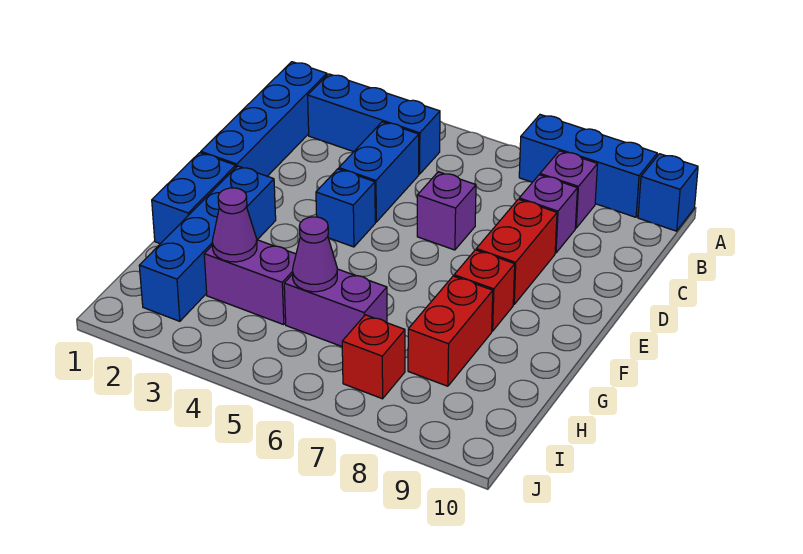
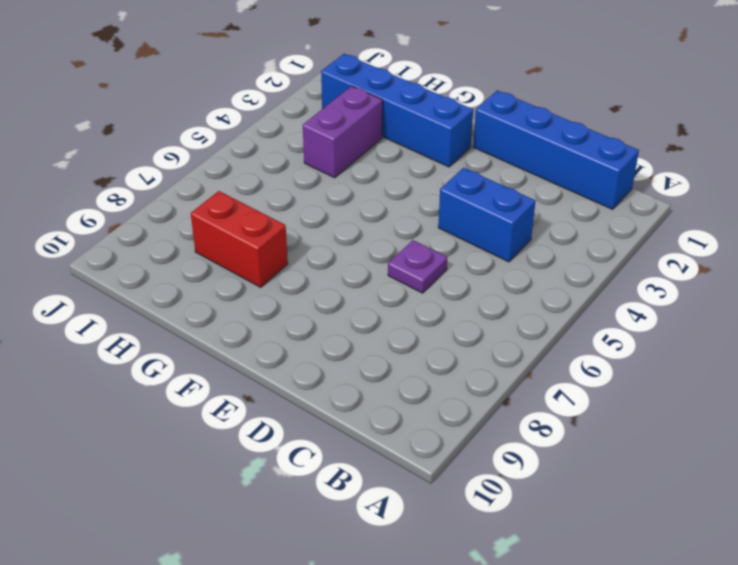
purple 1x1 plate [388,240,447,293] -> purple 1x1 brick [417,172,476,250]
none -> blue 1x3 brick [519,115,657,217]
none -> blue 1x1 brick [638,154,698,231]
none -> blue 1x3 brick [308,74,440,174]

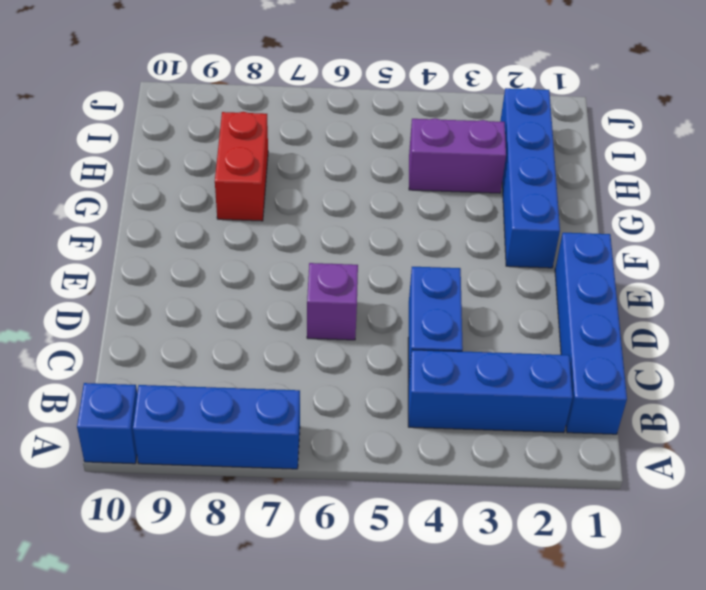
none -> purple 1x1 brick [540,151,597,228]
none -> purple 1x1 brick [519,175,577,253]
none -> red 1x2 brick [476,199,557,304]

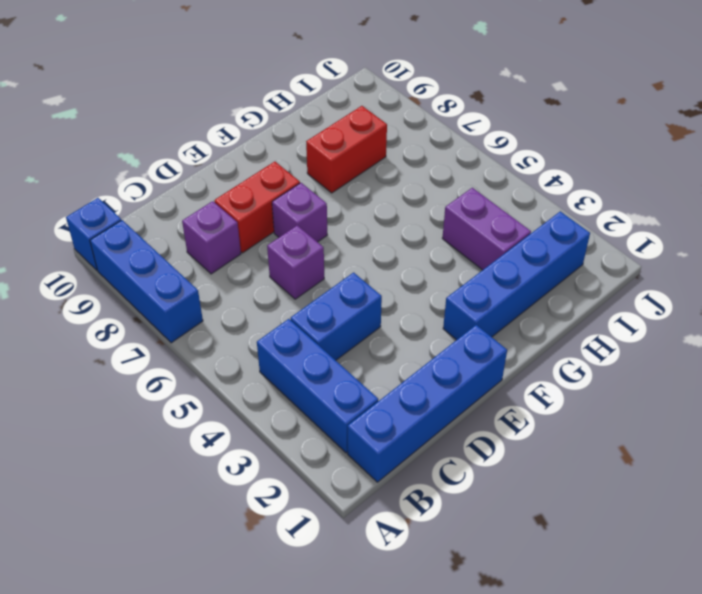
purple 1x1 brick [272,183,327,242] -> purple 1x1 brick moved to [540,151,597,228]
none -> blue 1x1 brick [316,169,375,247]
none -> blue 1x2 brick [152,153,236,244]
none -> red 1x1 brick [454,250,515,331]

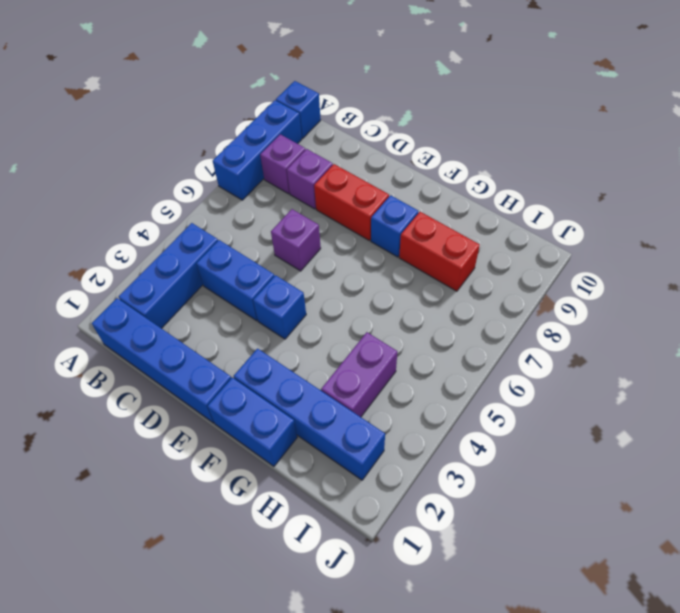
blue 1x1 brick [371,195,418,257] -> red 1x1 brick [454,250,515,331]
none -> purple 1x2 brick [284,269,387,346]
none -> red 1x1 brick [342,315,405,399]
none -> purple 1x1 cone [212,188,257,262]

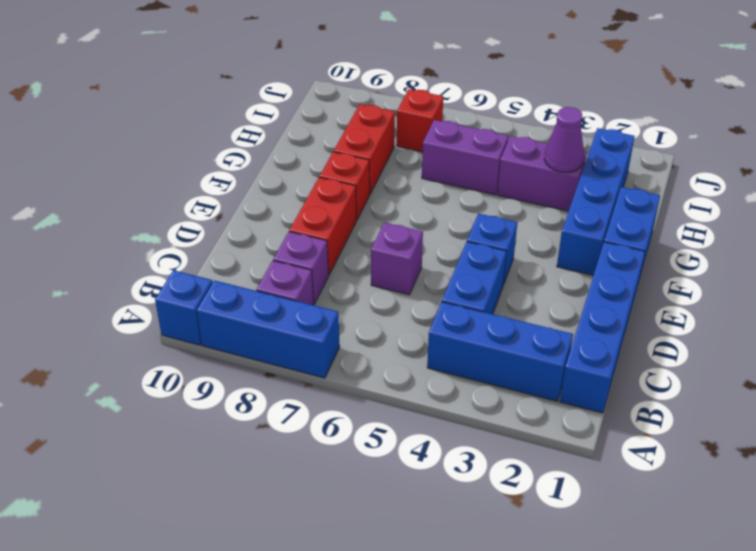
none -> purple 1x1 cone [292,217,337,292]

